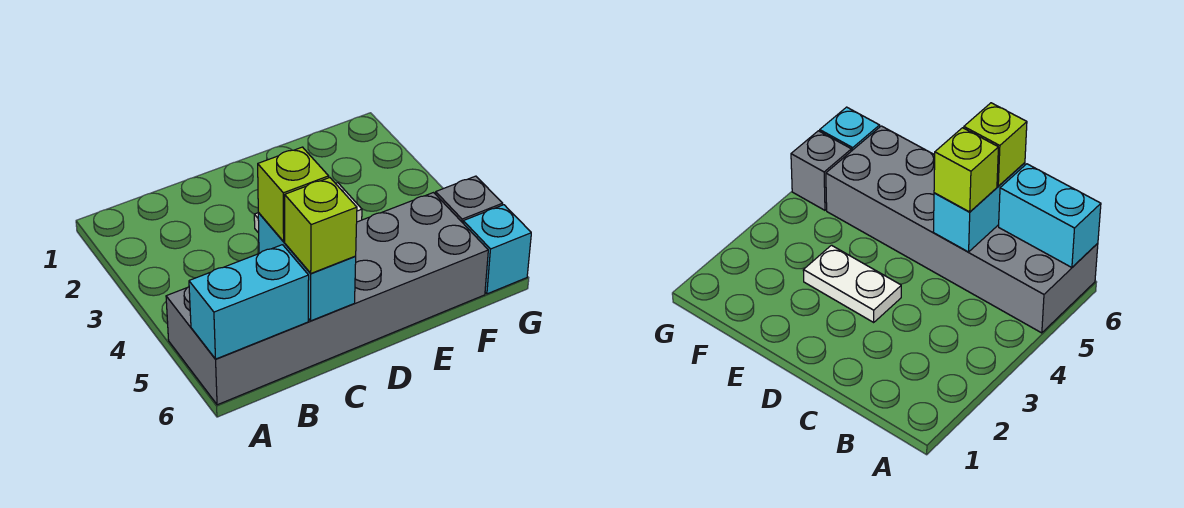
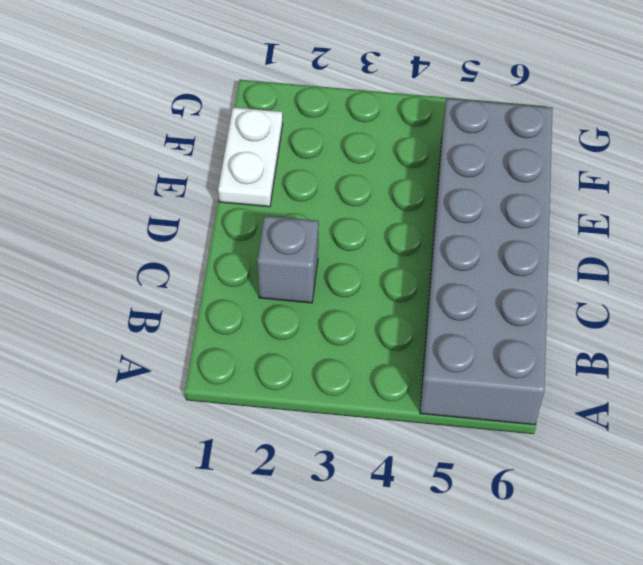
grey 1x1 brick [257,216,319,303] -> grey 1x1 brick moved to [436,176,503,223]
white 1x2 plate [218,107,283,207] -> white 1x2 plate moved to [803,245,901,322]
none -> cyan 1x1 brick [463,205,531,294]
none -> cyan 1x2 brick [189,245,309,359]

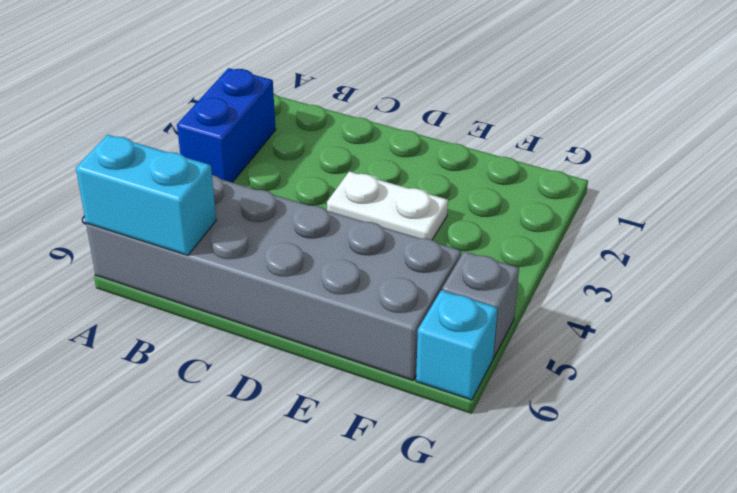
blue 1x2 brick [177,68,276,182] -> none
none -> cyan 1x2 brick [258,213,356,321]
none -> lime 1x1 brick [258,147,329,242]

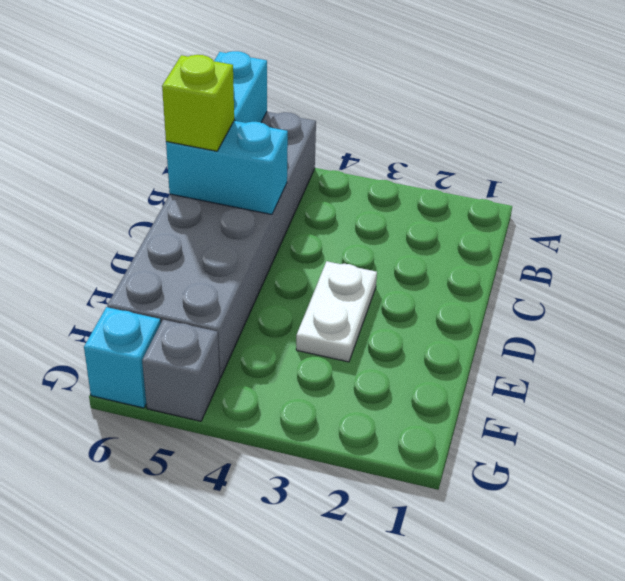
none -> lime 1x1 brick [258,147,329,242]

